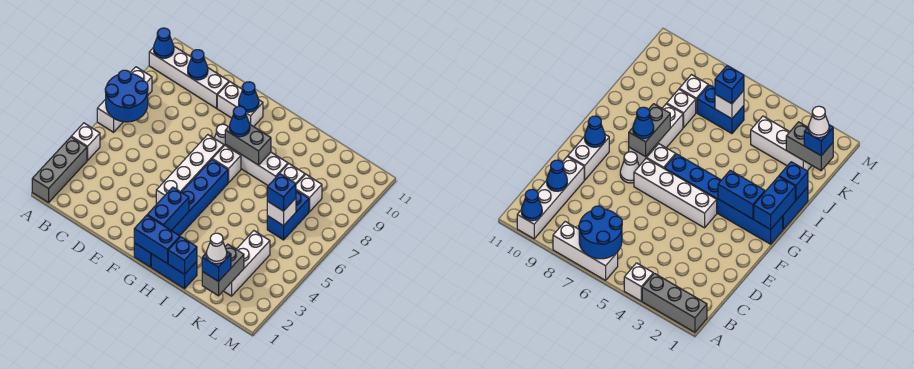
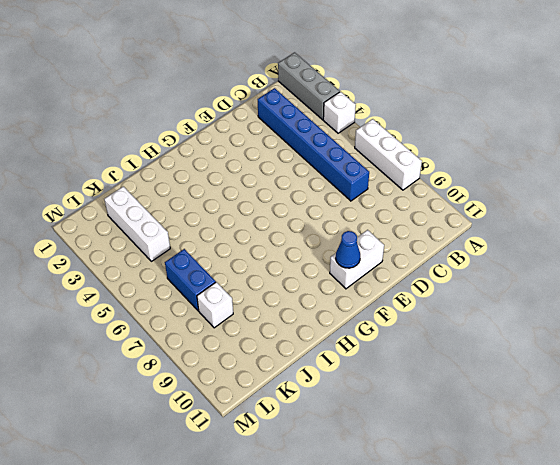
blue 1x6 brick [258,88,369,201] -> blue 1x6 brick moved to [134,160,228,267]
none -> white 1x4 brick [149,46,229,108]
none -> white 1x4 brick [156,135,224,204]
none -> white 1x1 cone [214,124,228,145]

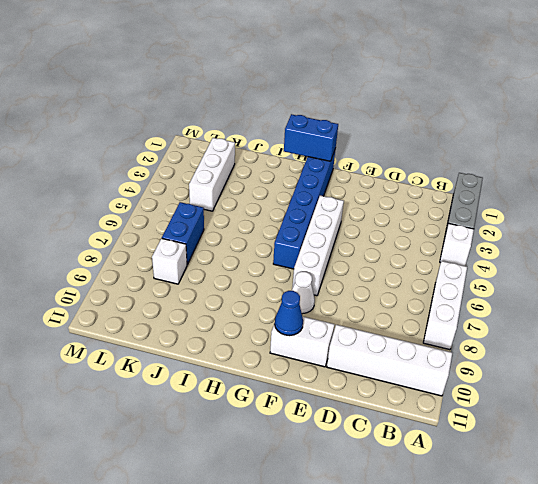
none -> white 1x1 brick [212,145,241,183]
none -> white 1x3 brick [225,145,288,186]
none -> blue 1x2 brick [151,254,197,289]

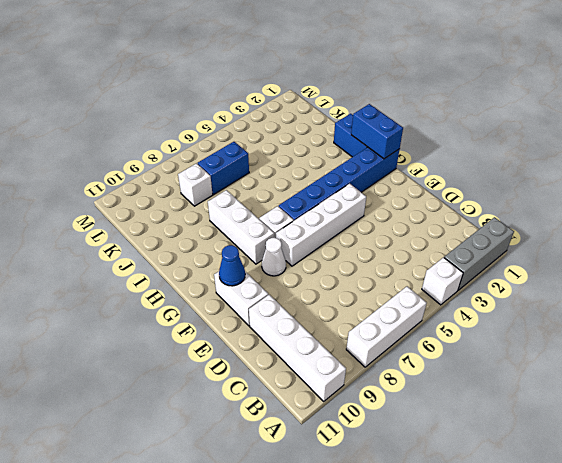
none -> white 1x1 brick [278,164,305,184]
none -> white 1x3 brick [224,231,270,296]
none -> blue 2x2 round brick [105,70,148,122]

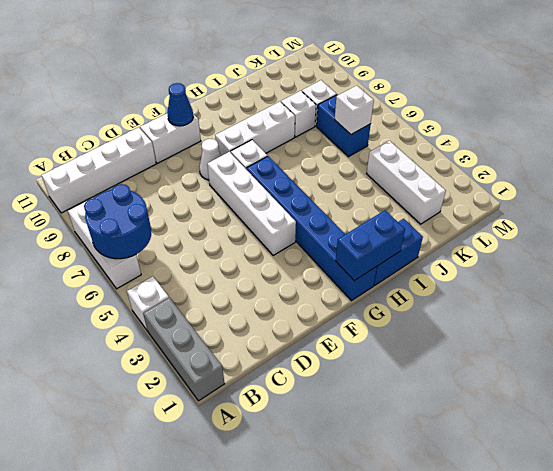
none -> blue 1x1 cone [154,28,174,58]
none -> blue 1x1 cone [188,50,208,80]
none -> blue 1x2 brick [147,187,189,230]

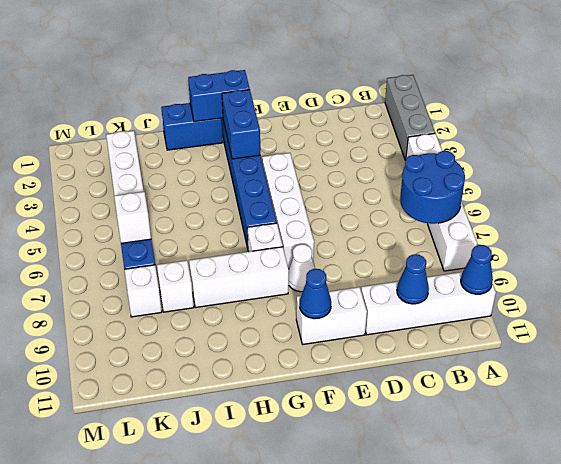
none -> grey 1x2 brick [225,125,271,165]
none -> blue 1x1 brick [168,237,197,274]
none -> grey 1x2 brick [202,244,244,296]

